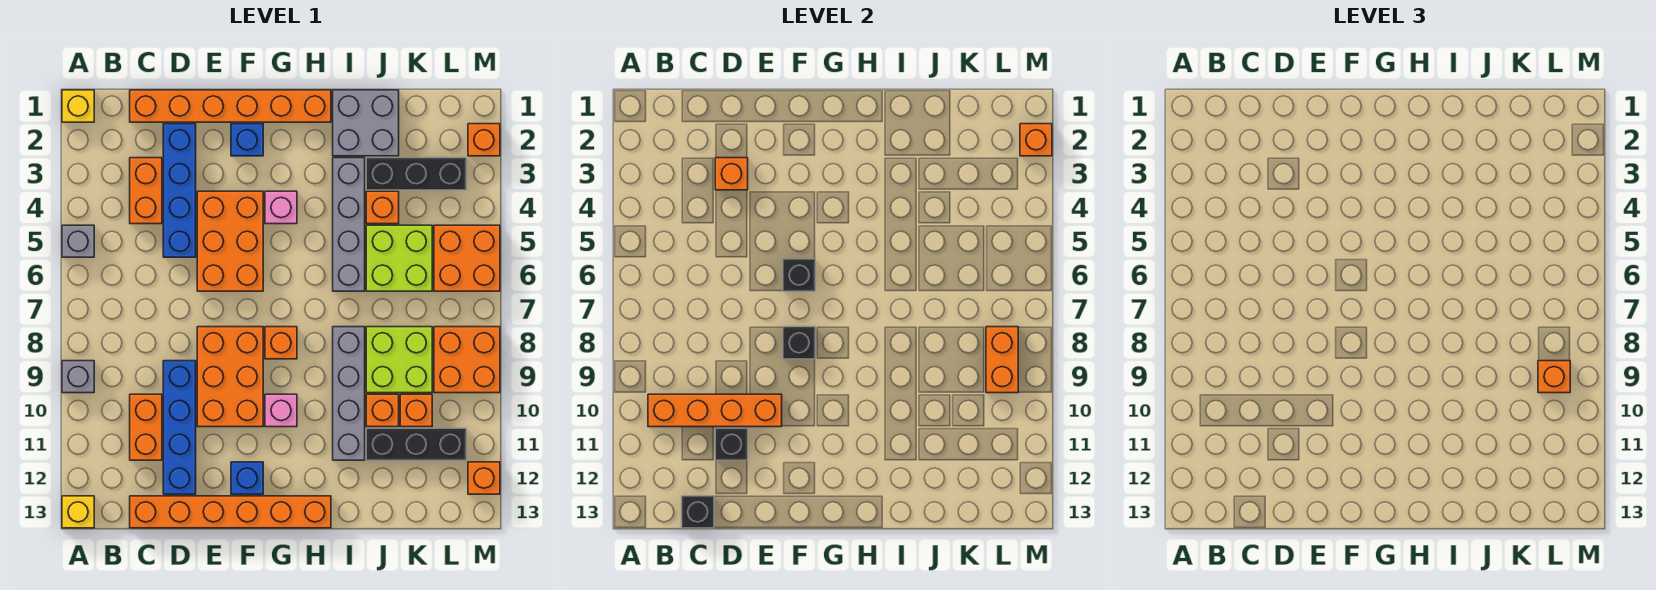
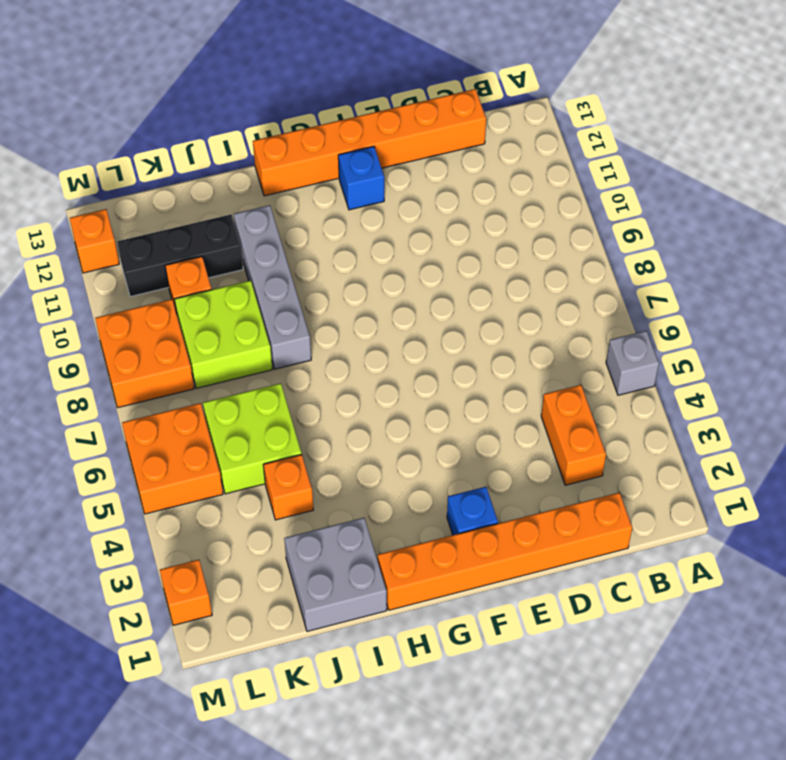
none -> yellow 1x1 brick [62,90,94,122]
none -> grey 1x1 brick [62,361,94,393]
none -> yellow 1x1 brick [62,496,94,528]
none -> orange 1x2 brick [130,394,162,460]

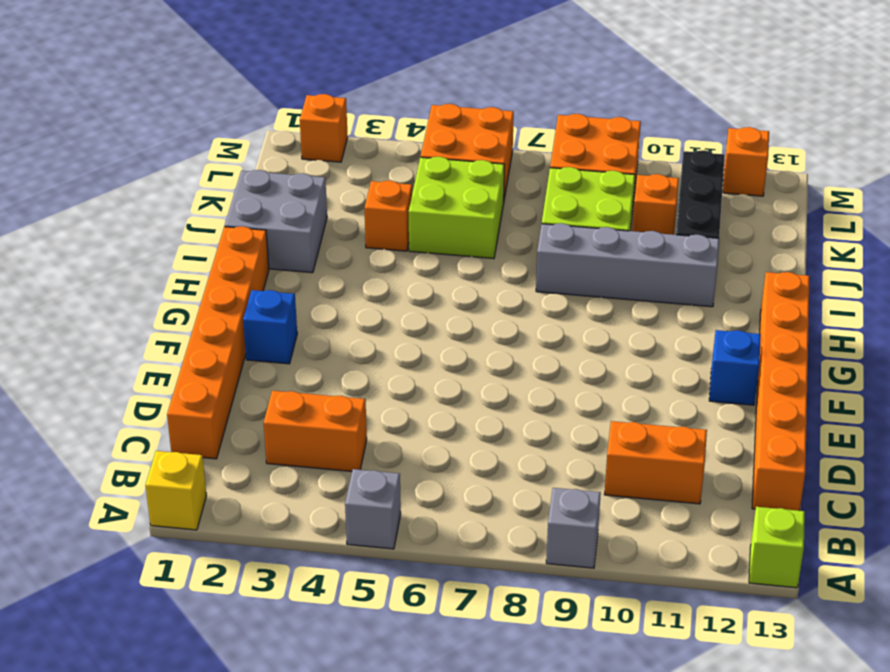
lime 1x1 brick [749,507,805,588] -> yellow 1x1 brick [62,496,94,528]
none -> blue 1x4 brick [163,124,196,257]
none -> blue 1x4 brick [163,361,196,494]
none -> orange 2x3 brick [197,191,263,291]
none -> orange 2x3 brick [197,327,263,427]

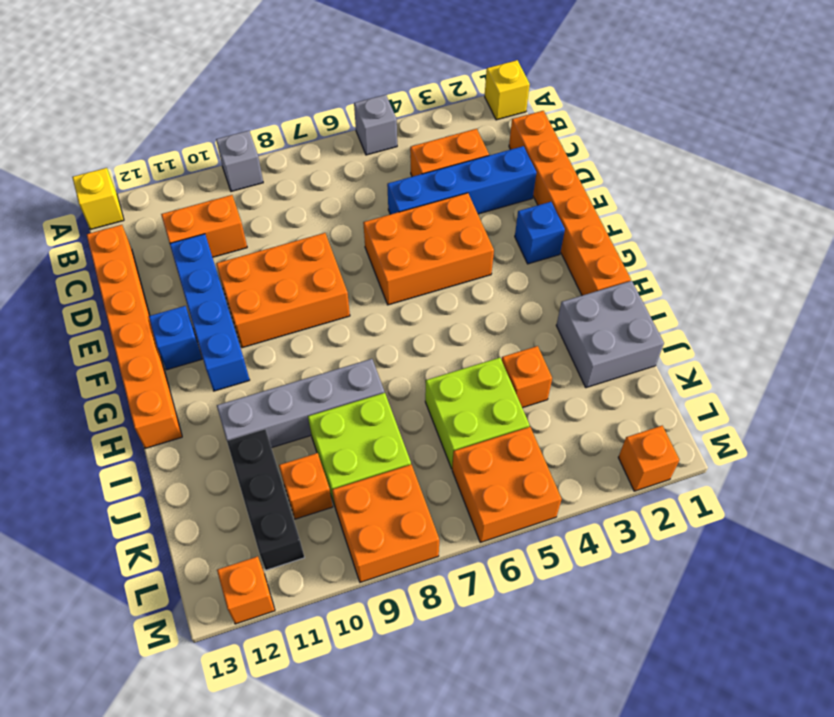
blue 1x4 brick [170,234,250,391] -> blue 1x4 brick turned to [163,361,196,494]
none -> pink 1x1 brick [265,191,297,224]
none -> orange 1x1 brick [265,327,297,359]
none -> pink 1x1 brick [265,394,297,427]
none -> grey 1x4 brick [333,158,365,291]

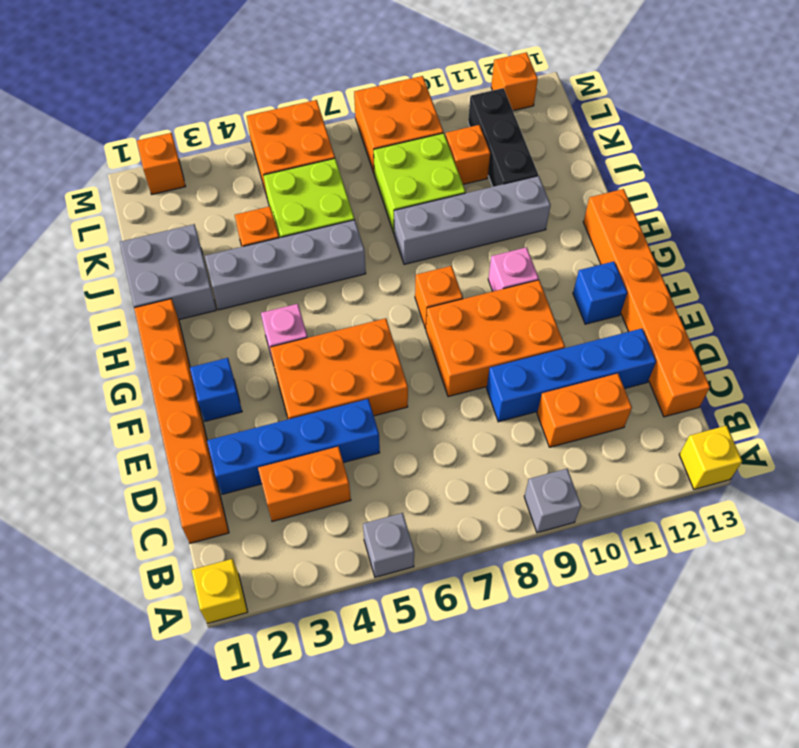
none -> black 1x3 brick [366,158,466,190]
none -> orange 1x1 brick [366,394,399,427]
none -> orange 1x4 brick [648,394,782,427]
none -> black 1x1 brick [682,496,714,528]

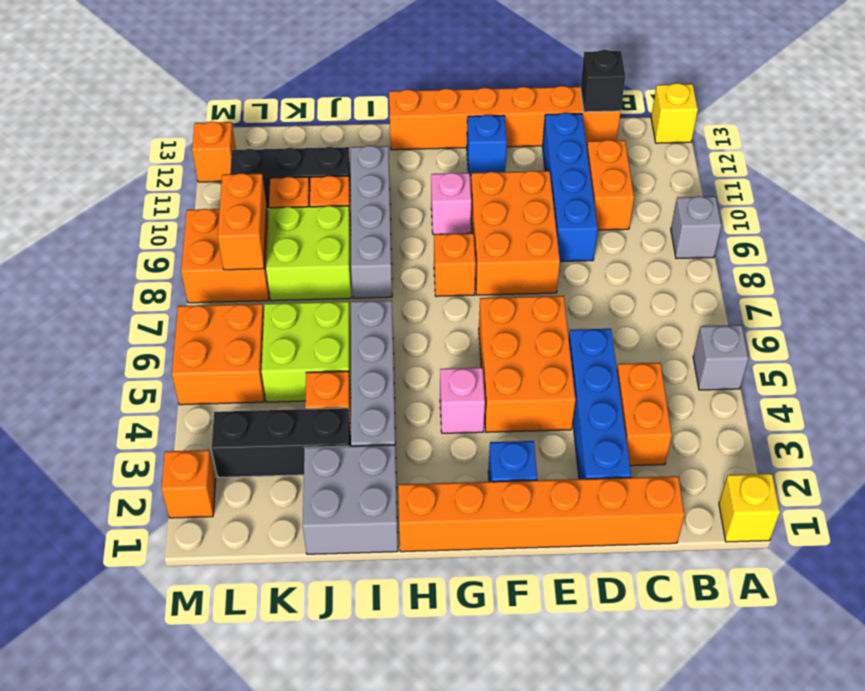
none -> orange 1x4 brick [648,394,782,427]
none -> orange 1x1 brick [715,158,748,190]
none -> black 1x1 brick [715,428,748,460]
none -> black 1x1 brick [783,259,815,291]

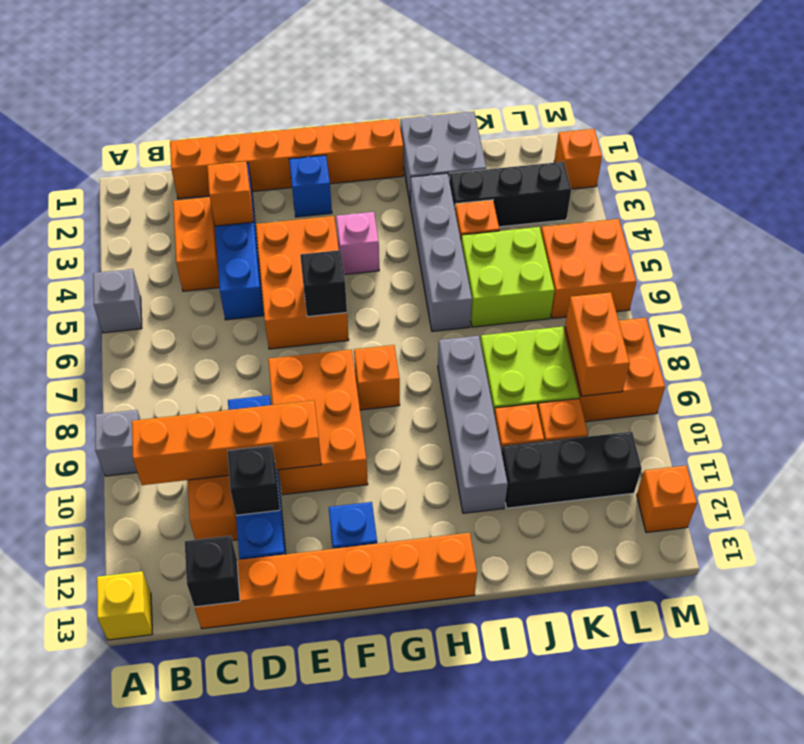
none -> yellow 1x1 brick [62,90,94,122]
none -> pink 1x1 brick [265,394,297,427]
none -> black 1x1 brick [783,327,815,359]
none -> orange 1x1 brick [1020,124,1052,156]

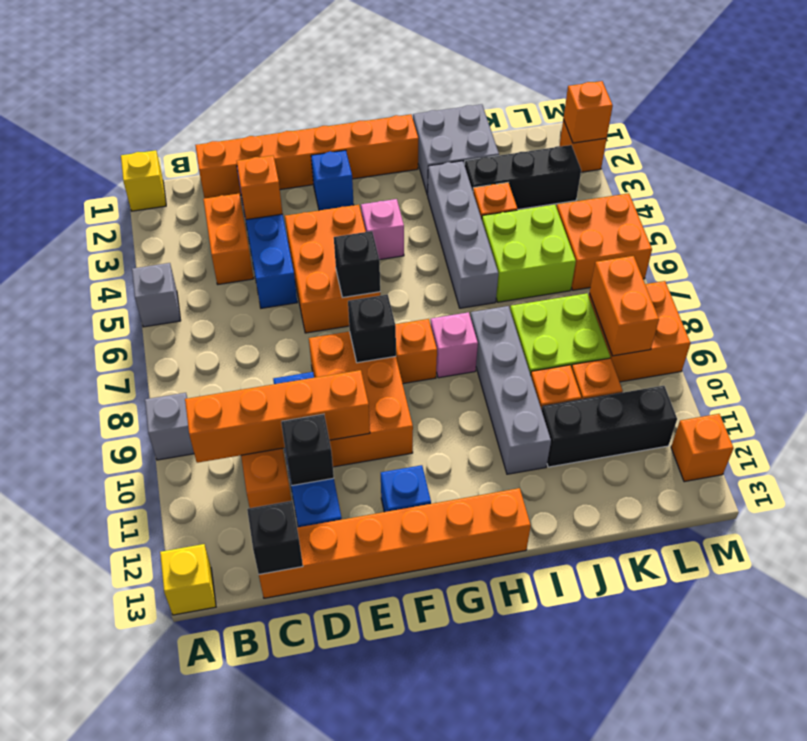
pink 1x1 brick [431,312,478,378] -> pink 1x1 brick moved to [265,394,297,427]
none -> orange 1x1 brick [1538,361,1570,393]

